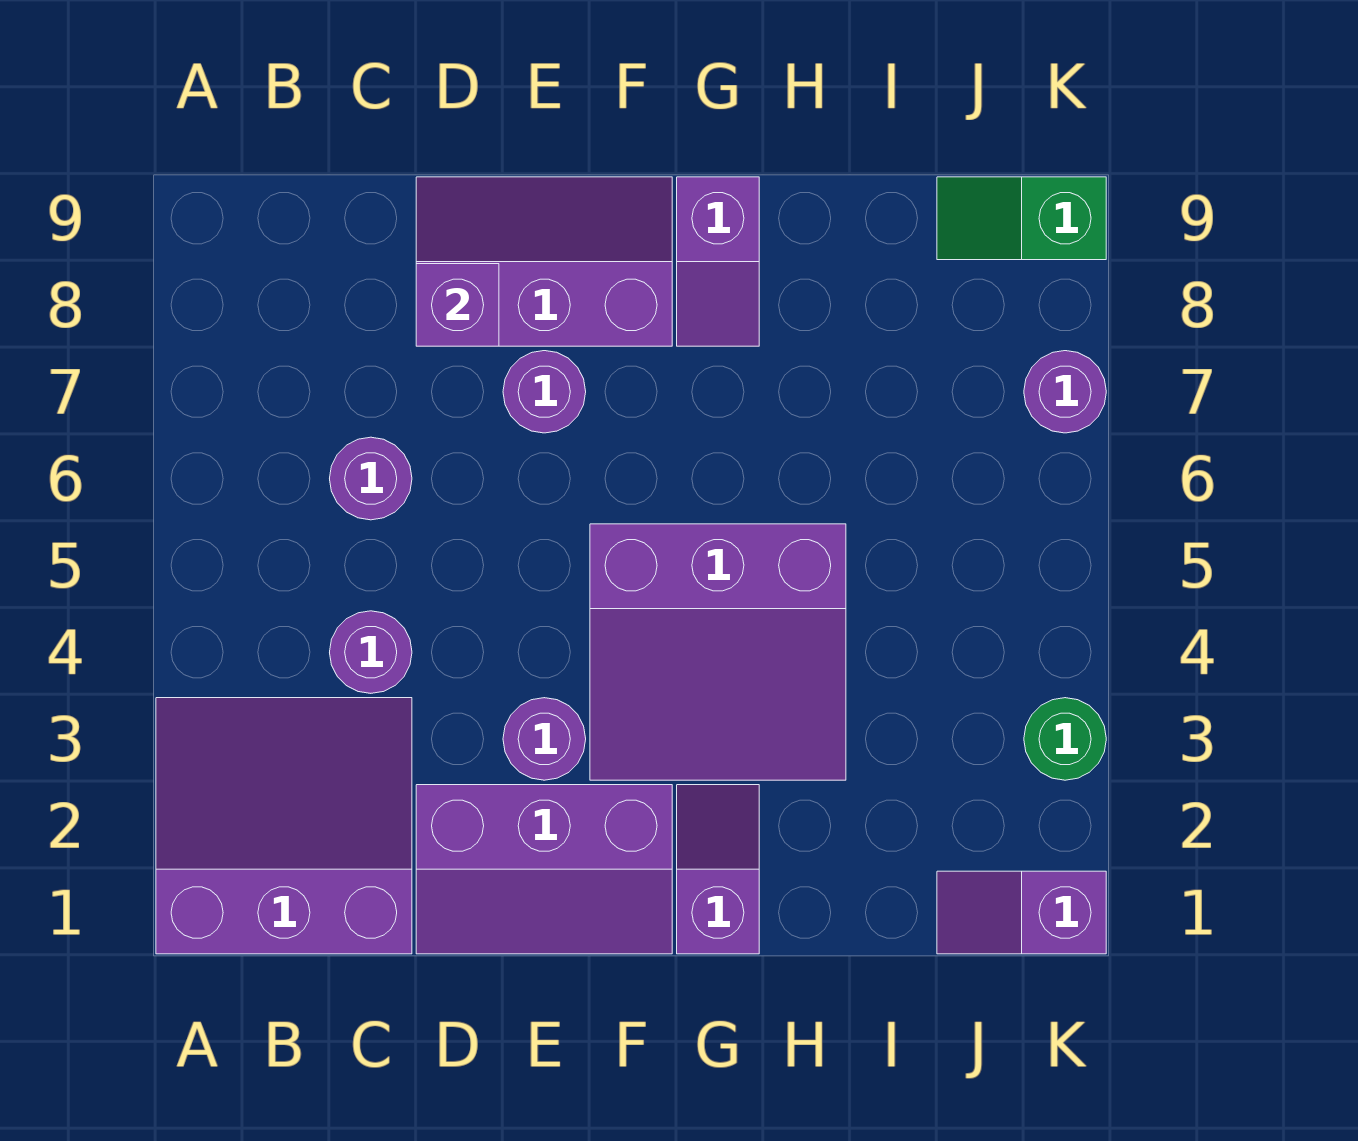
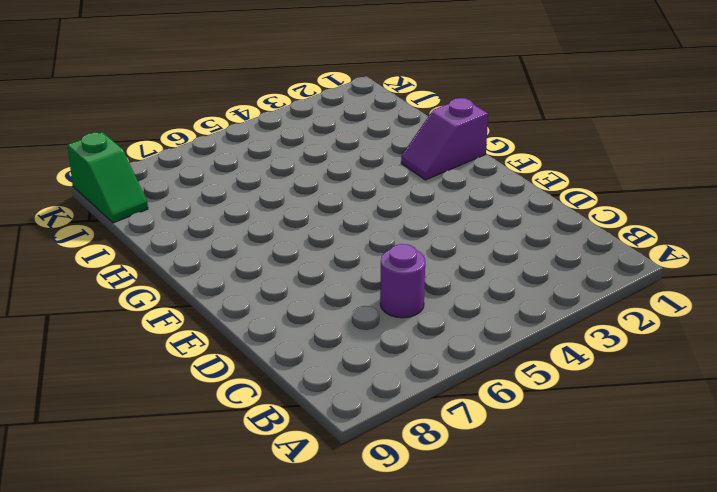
none -> purple 3x3 slope [156,698,412,954]
none -> purple 1x1 round brick [330,611,412,693]
none -> purple 2x3 slope [416,785,672,954]

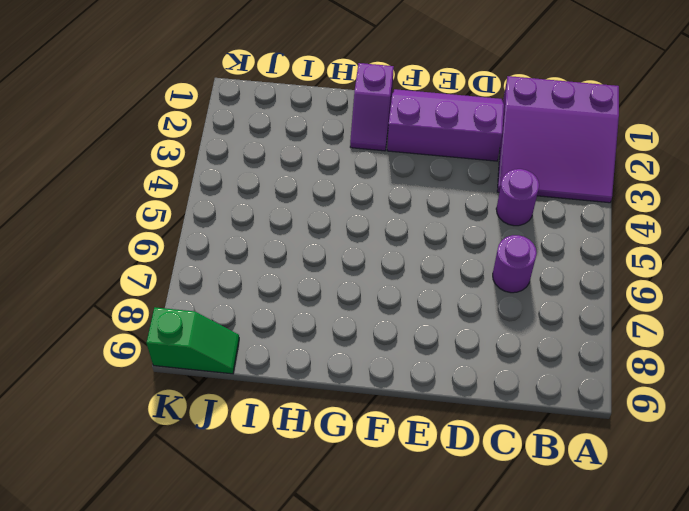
none -> purple 2x3 slope [416,177,672,346]
none -> purple 1x1 round brick [503,698,586,780]
none -> purple 1x1 round brick [503,351,586,433]

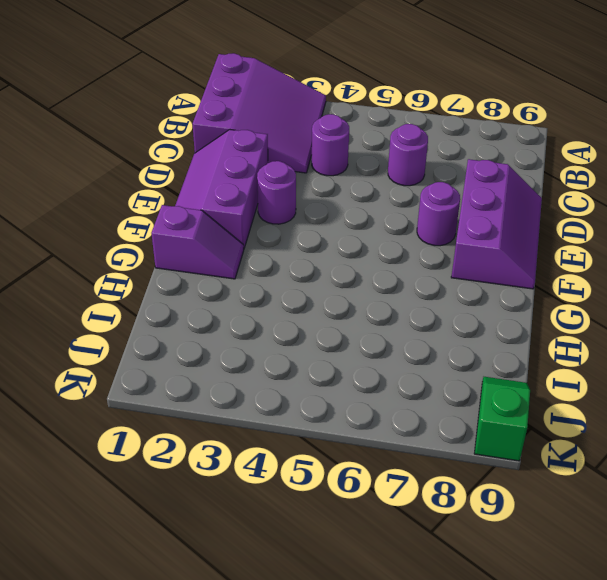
none -> purple 3x3 slope [590,524,846,780]
none -> purple 1x2 slope [677,177,759,346]
none -> purple 1x2 slope [937,871,1106,954]

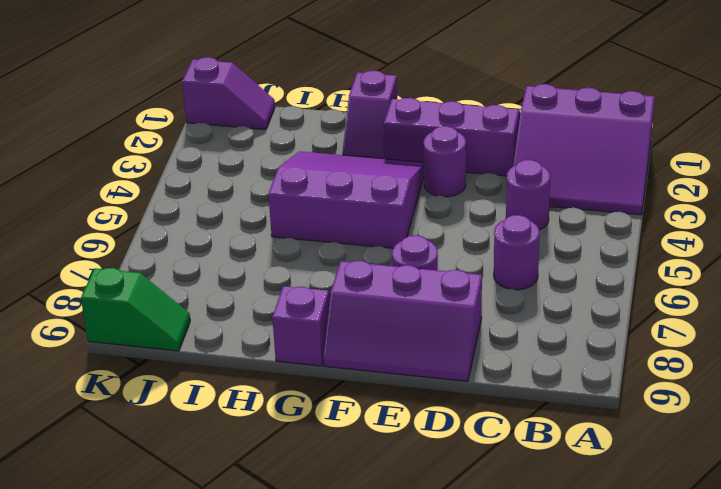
none -> green 1x1 round brick [1024,698,1106,780]
none -> purple 1x1 round brick [1024,351,1106,433]
none -> purple 1x1 brick [416,264,499,346]

